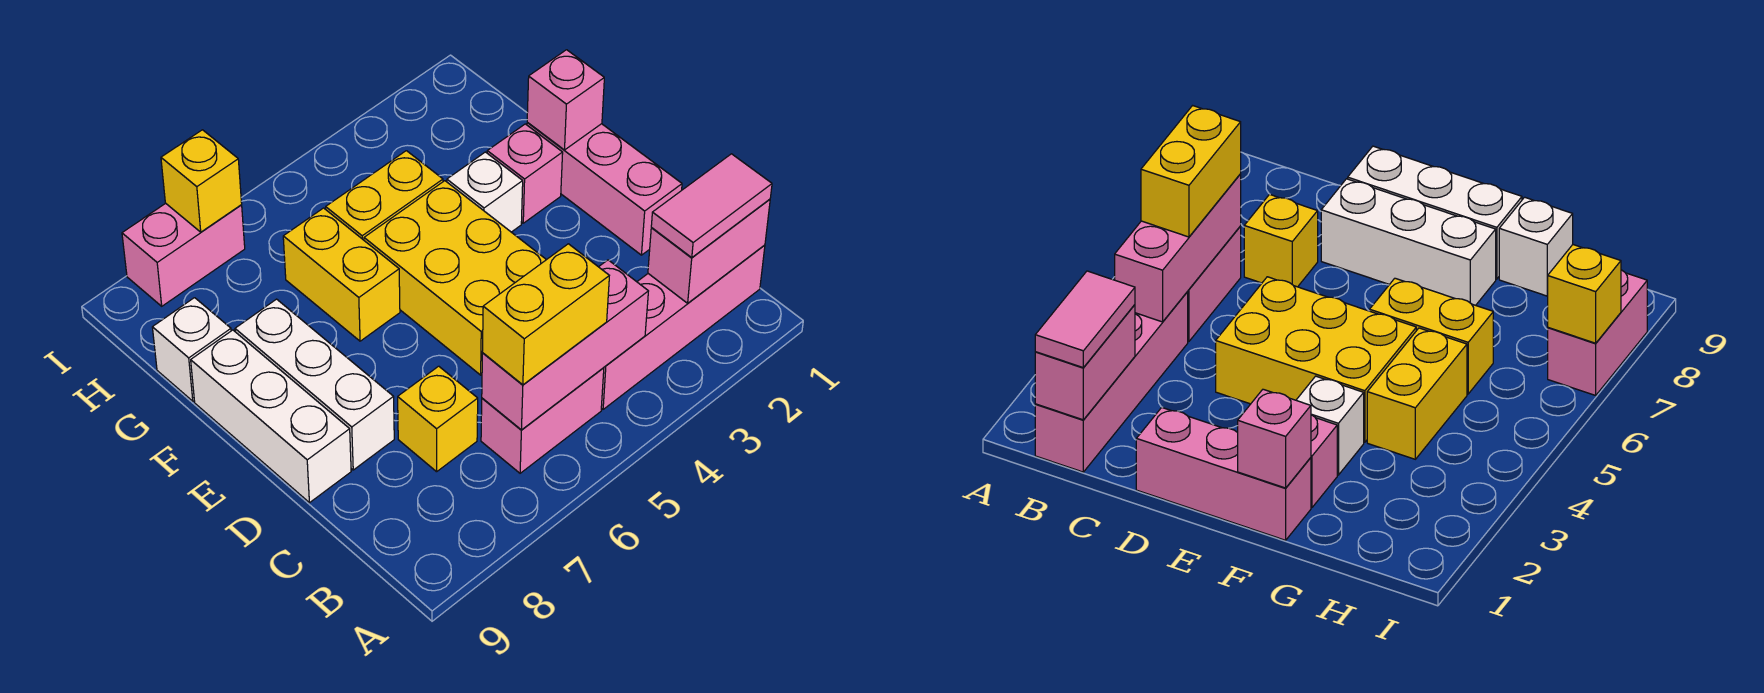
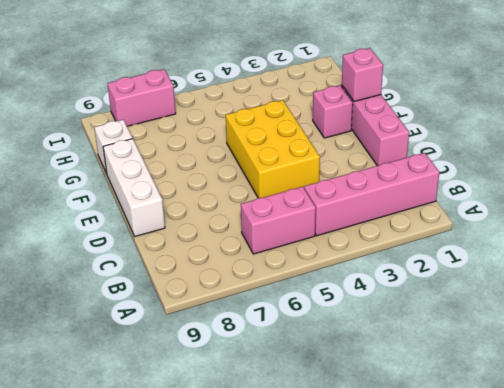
none -> yellow 1x1 brick [398,366,478,472]
none -> white 1x3 brick [235,299,394,470]
none -> white 1x1 brick [447,152,523,232]

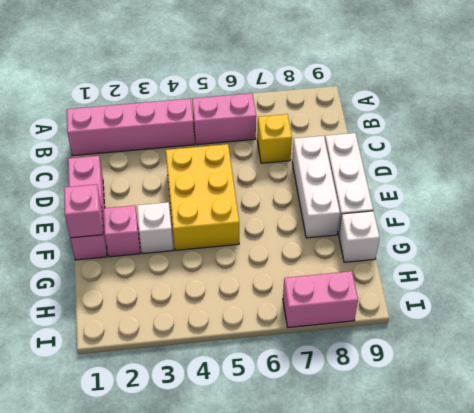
none -> yellow 1x2 brick [283,208,400,341]
none -> yellow 1x2 brick [326,151,443,240]
none -> pink 1x2 brick [648,199,770,303]

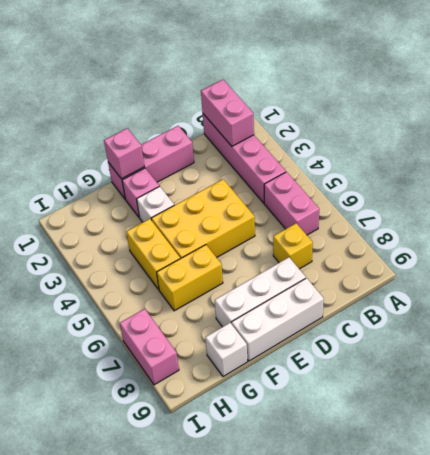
none -> pink 1x3 brick [482,260,648,430]
none -> yellow 1x1 brick [161,130,242,232]
none -> pink 1x2 tile [651,154,772,258]

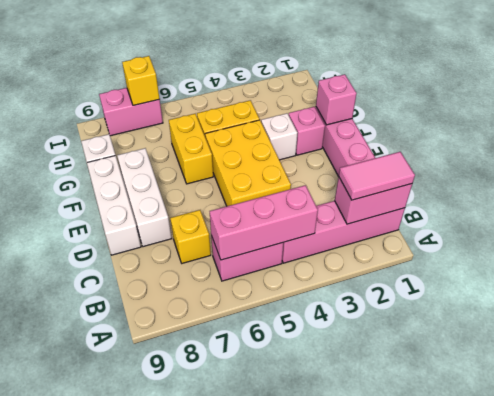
none -> yellow 1x2 brick [482,244,609,385]

